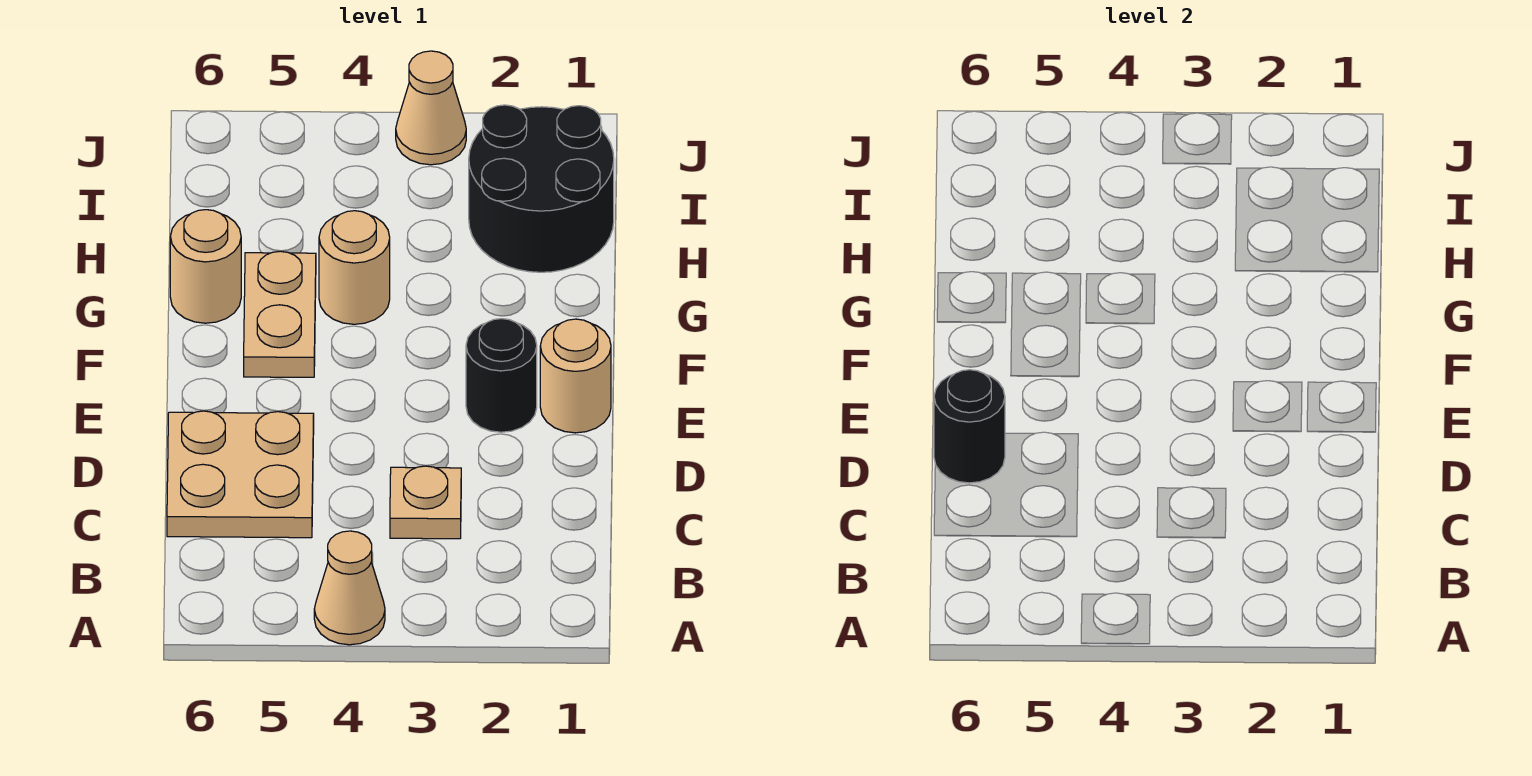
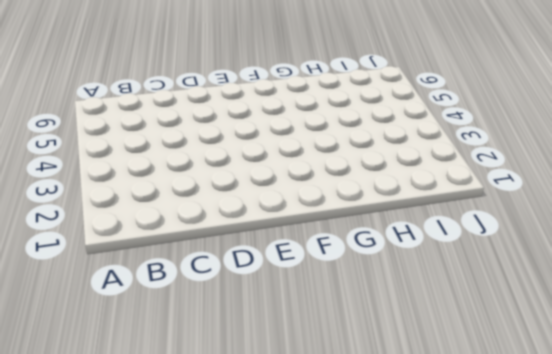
none -> tan 1x1 cone [314,531,385,645]
none -> tan 1x1 plate [390,466,461,539]

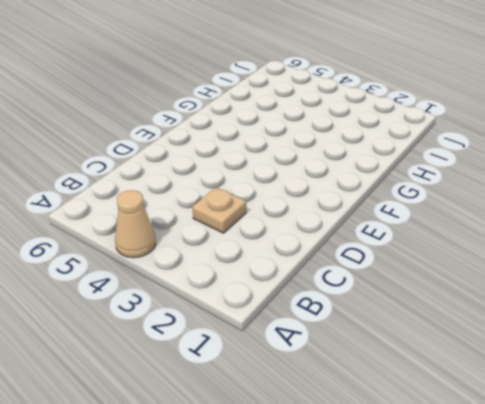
none -> tan 2x2 plate [167,411,314,538]
none -> tan 1x1 round brick [540,319,611,433]

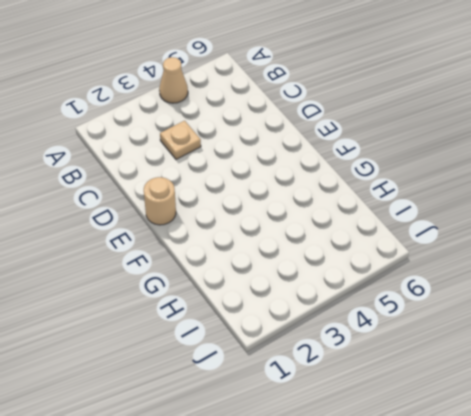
none -> tan 2x2 plate [167,411,314,538]
none -> black 1x1 round brick [466,319,537,432]

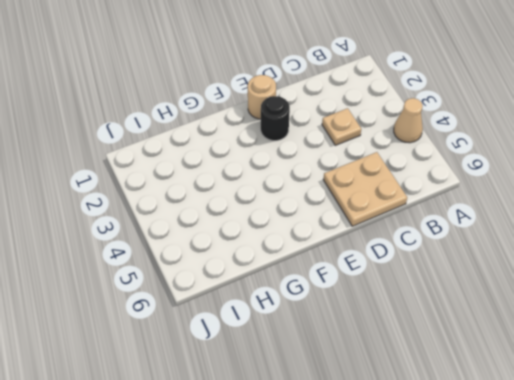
none -> tan 1x2 plate [244,251,316,377]
none -> tan 1x1 round brick [319,211,390,324]

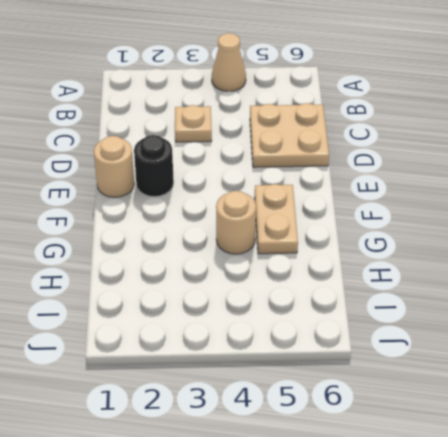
none -> tan 1x1 round brick [170,210,241,323]
none -> black 2x2 round brick [469,105,614,272]

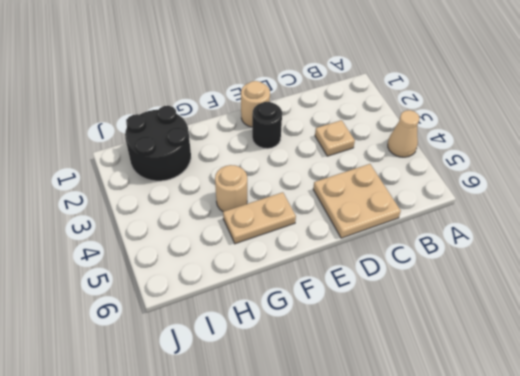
none -> tan 1x1 round brick [170,210,241,323]
none -> tan 1x1 cone [396,51,466,165]

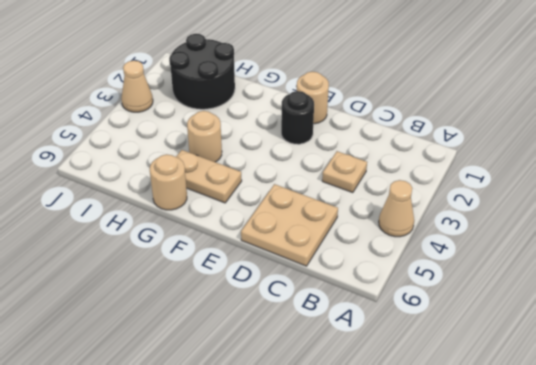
none -> black 1x1 round brick [934,370,1005,483]

